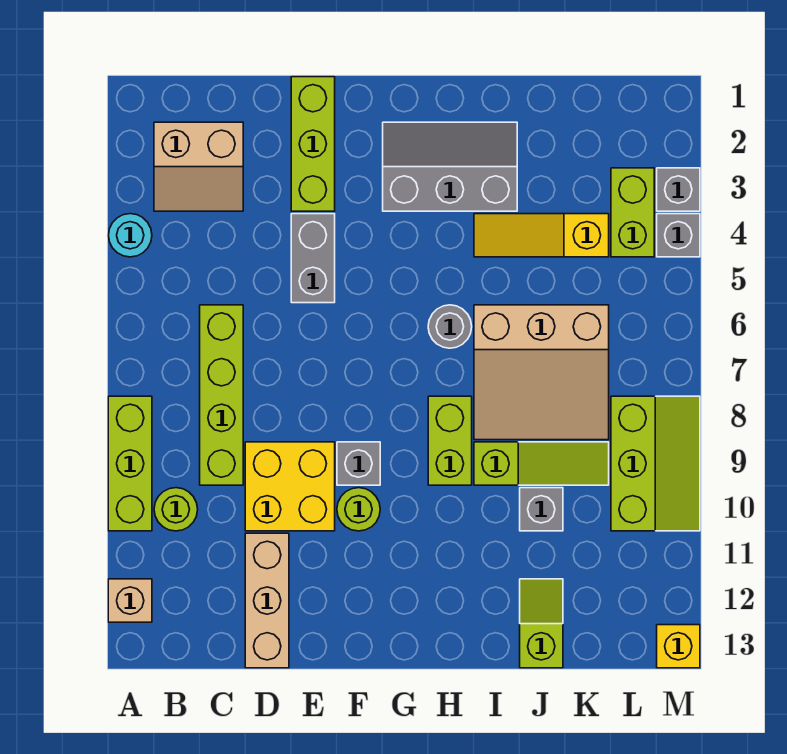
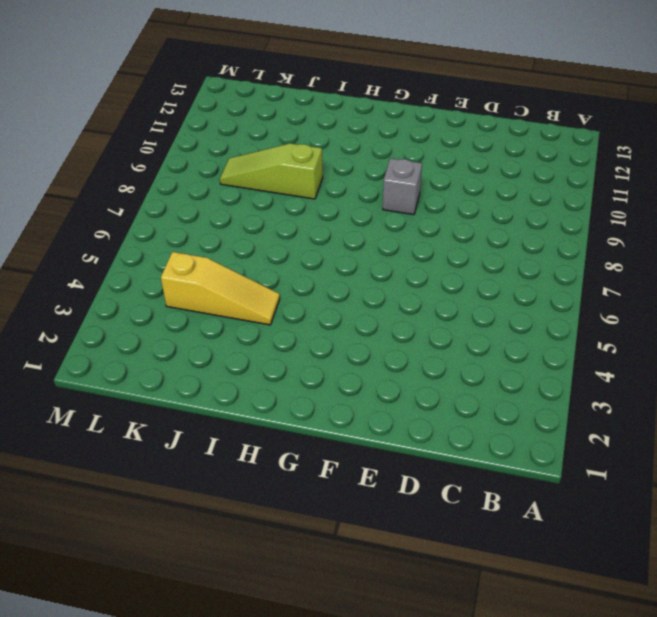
none -> cyan 1x1 round brick [108,214,152,257]
none -> lime 1x3 brick [108,396,152,531]
none -> tan 1x1 brick [108,579,152,622]

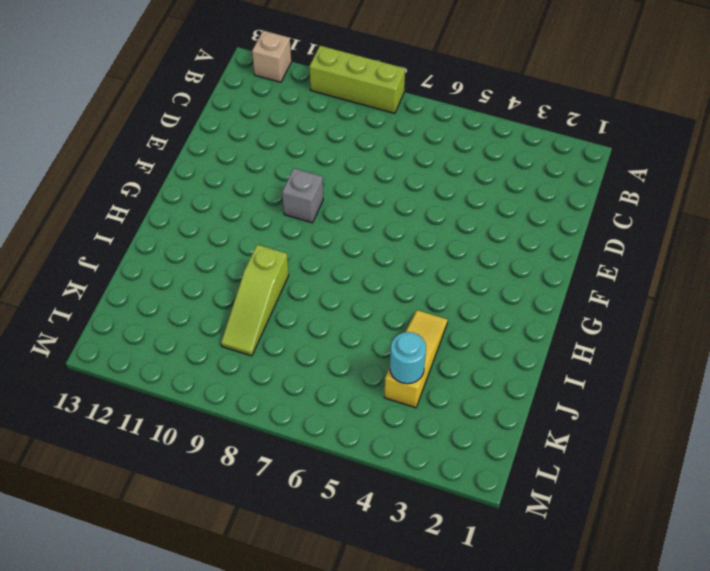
cyan 1x1 round brick [390,332,426,384] -> cyan 1x1 round brick moved to [108,214,152,257]
none -> tan 2x2 slope [154,122,243,211]
none -> lime 1x1 round brick [154,488,198,531]
none -> lime 1x4 brick [200,305,243,485]

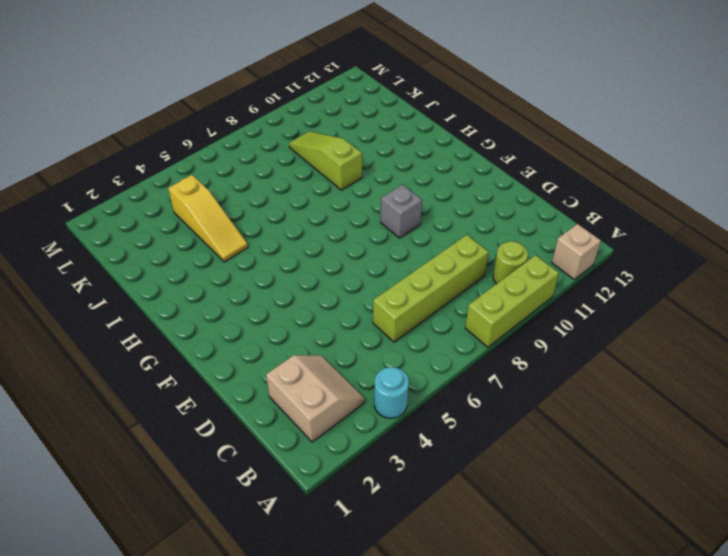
none -> yellow 2x2 brick [245,442,335,531]
none -> tan 1x3 brick [245,533,289,668]
none -> lime 1x3 brick [291,77,335,211]

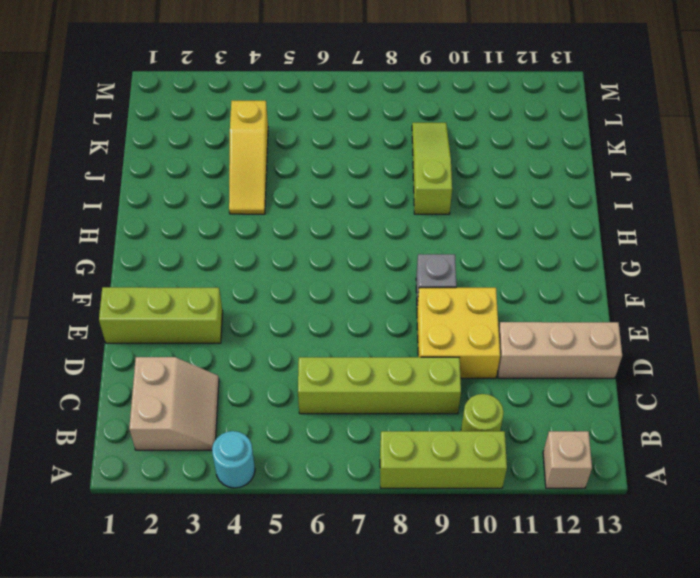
none -> grey 1x2 brick [291,214,335,303]
none -> lime 1x1 round brick [337,488,380,531]
none -> grey 2x3 slope [383,122,517,211]

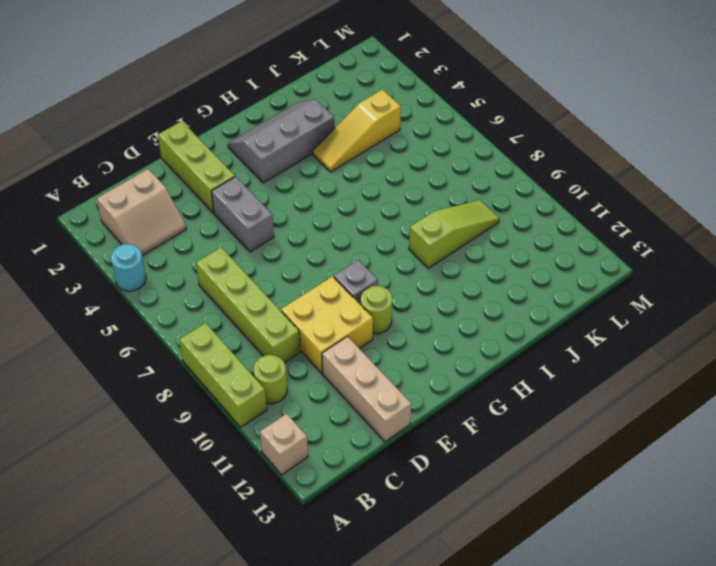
none -> grey 1x1 round brick [428,305,472,348]
none -> lime 1x2 brick [428,396,472,485]
none -> tan 3x3 slope [474,305,609,440]

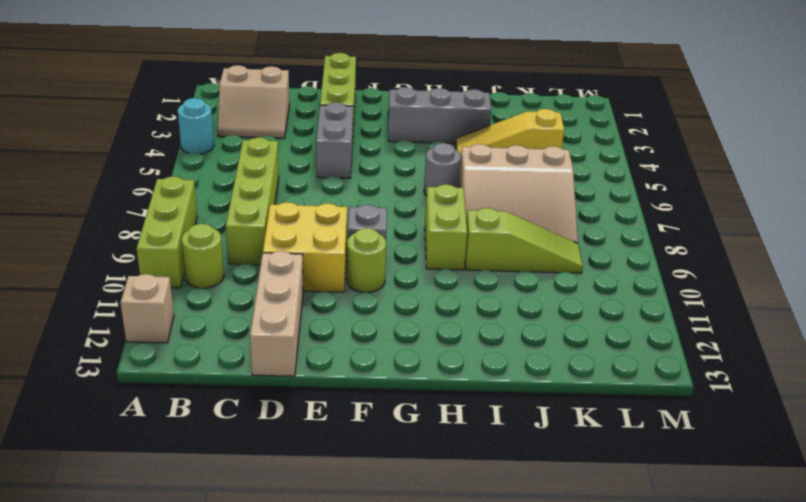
none -> grey 1x1 brick [520,488,563,531]
none -> lime 1x2 slope [520,579,563,668]
none -> lime 1x2 brick [611,168,654,257]

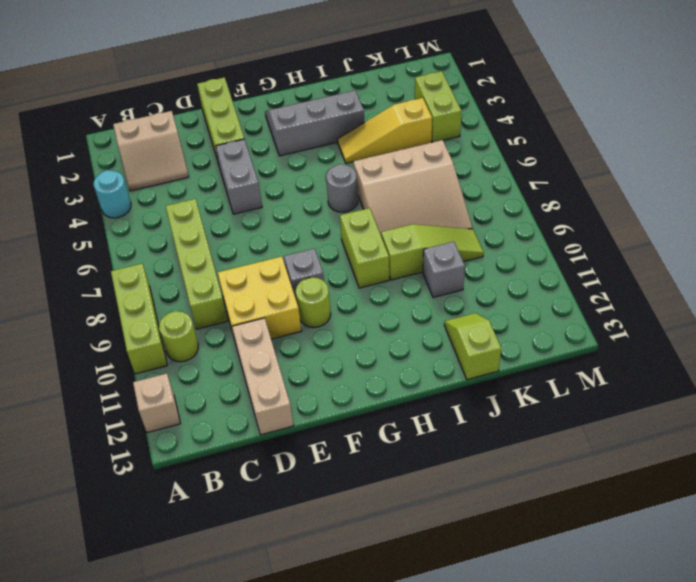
none -> lime 2x3 slope [611,396,700,531]
none -> grey 1x1 brick [657,168,700,211]
none -> grey 1x1 brick [657,214,700,257]

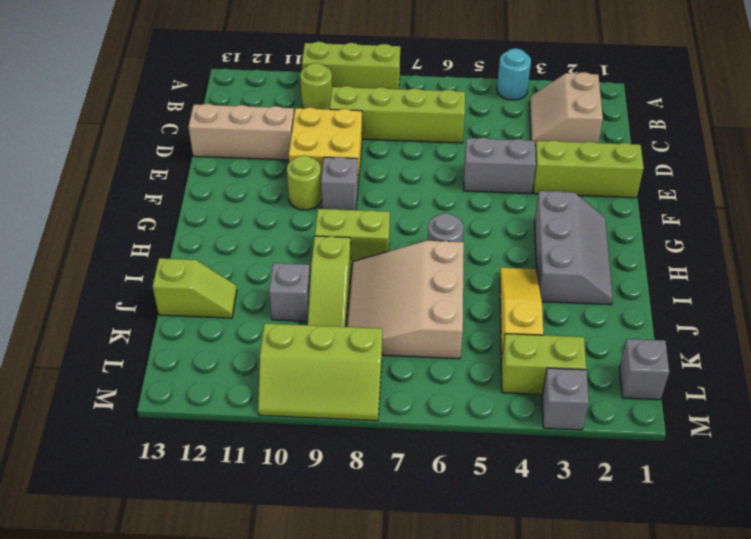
grey 1x1 brick [619,339,669,400] -> grey 1x1 brick moved to [657,214,700,257]
none -> tan 1x1 brick [108,579,152,622]
none -> yellow 1x1 brick [657,625,700,668]

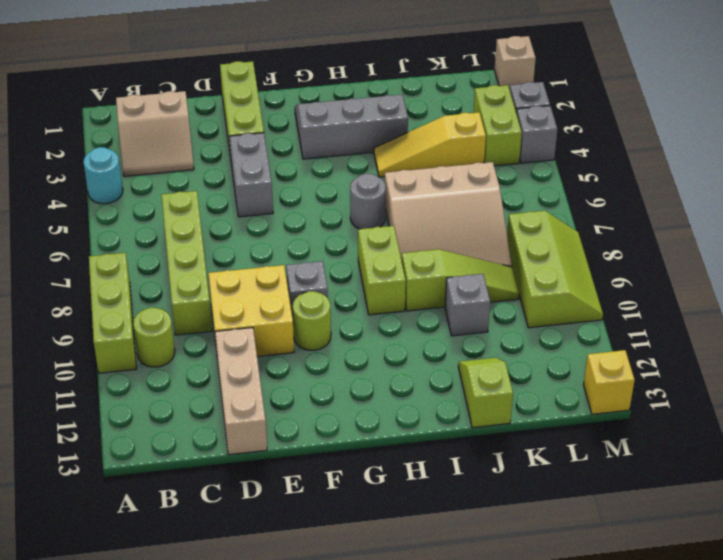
tan 1x1 brick [495,36,536,89] -> tan 1x1 brick moved to [108,579,152,622]

